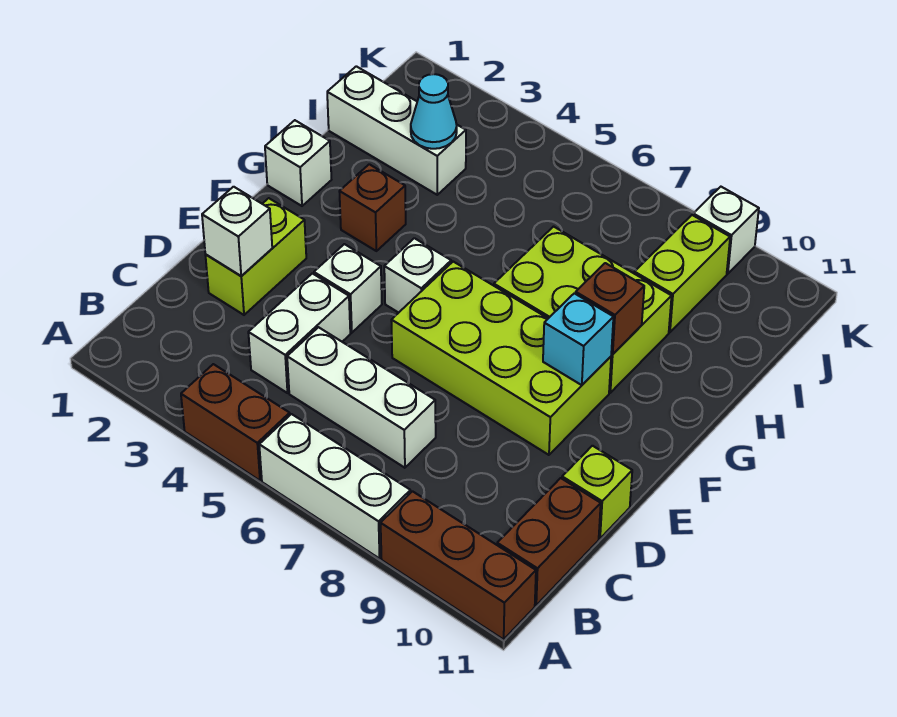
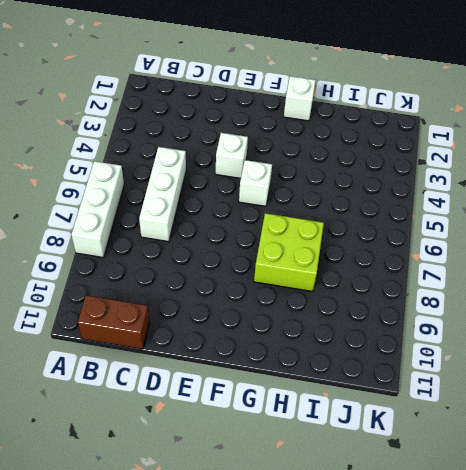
lime 2x2 brick [254,213,324,291] -> lime 2x3 brick [494,227,672,393]
none -> brown 1x2 brick [181,364,290,480]
none -> brown 1x3 brick [381,491,536,639]
none -> white 1x2 brick [248,273,350,393]

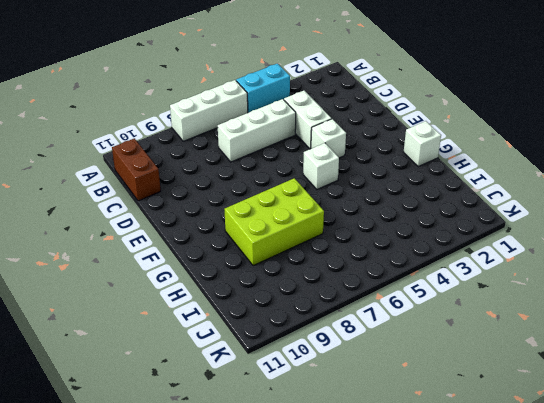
cyan 1x2 brick [236,64,290,113] -> brown 1x2 brick [181,364,290,480]
none -> brown 1x3 brick [381,491,536,639]
none -> lime 1x2 brick [205,198,306,315]
none -> lime 1x1 brick [562,446,632,538]

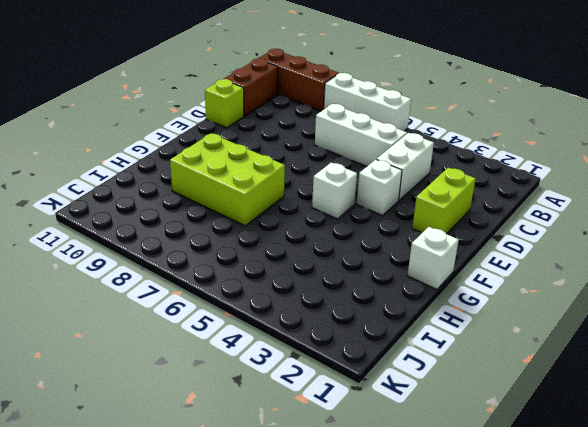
none -> brown 1x2 brick [181,364,290,480]
none -> lime 2x4 brick [391,262,611,455]
none -> brown 1x1 brick [339,164,406,251]

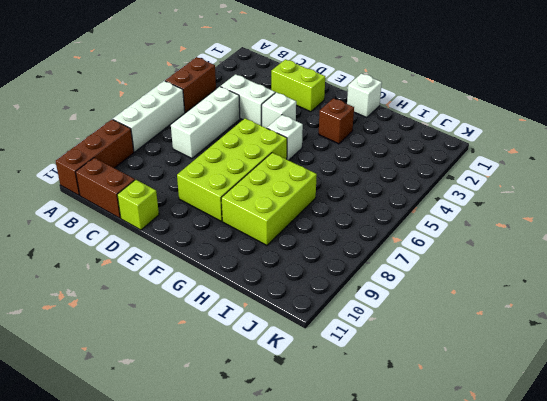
none -> white 1x3 brick [327,66,466,195]
none -> lime 1x2 brick [634,215,730,332]
none -> white 1x1 brick [693,187,759,274]

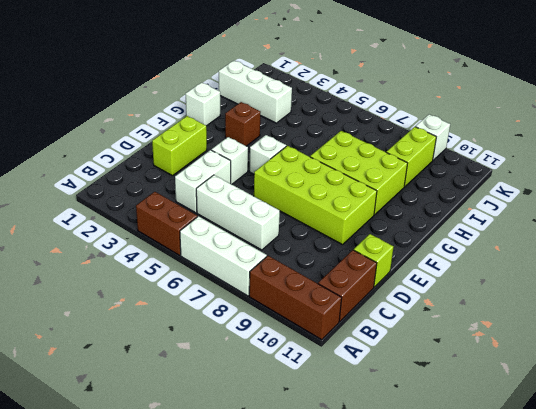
none -> white 1x1 brick [202,187,272,276]
none -> cyan 1x1 brick [543,293,613,385]
none -> brown 1x1 brick [576,263,644,354]

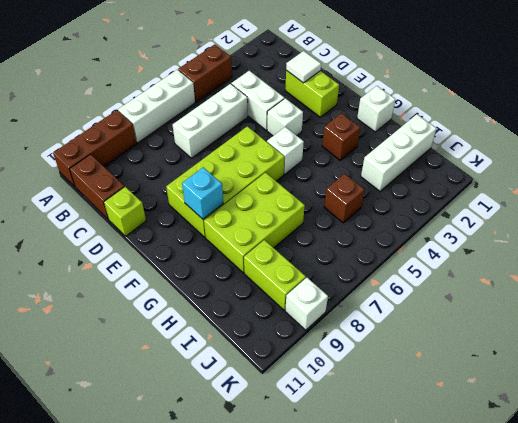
white 1x1 tile [286,51,321,83] -> white 1x1 brick [202,187,272,276]
brown 1x1 brick [324,174,365,223] -> brown 1x1 brick moved to [576,263,644,354]
none -> cyan 1x1 cone [411,74,457,149]

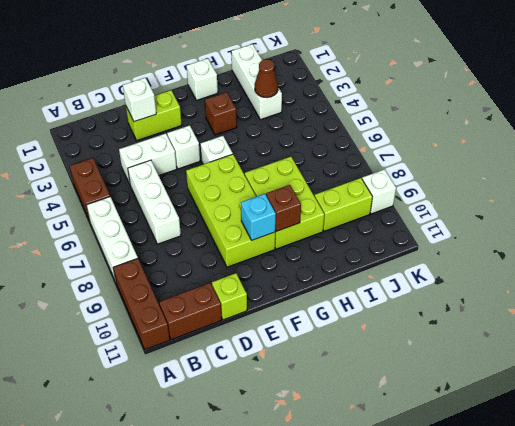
brown 1x1 cone [255,59,278,98] -> cyan 1x1 cone [411,74,457,149]

